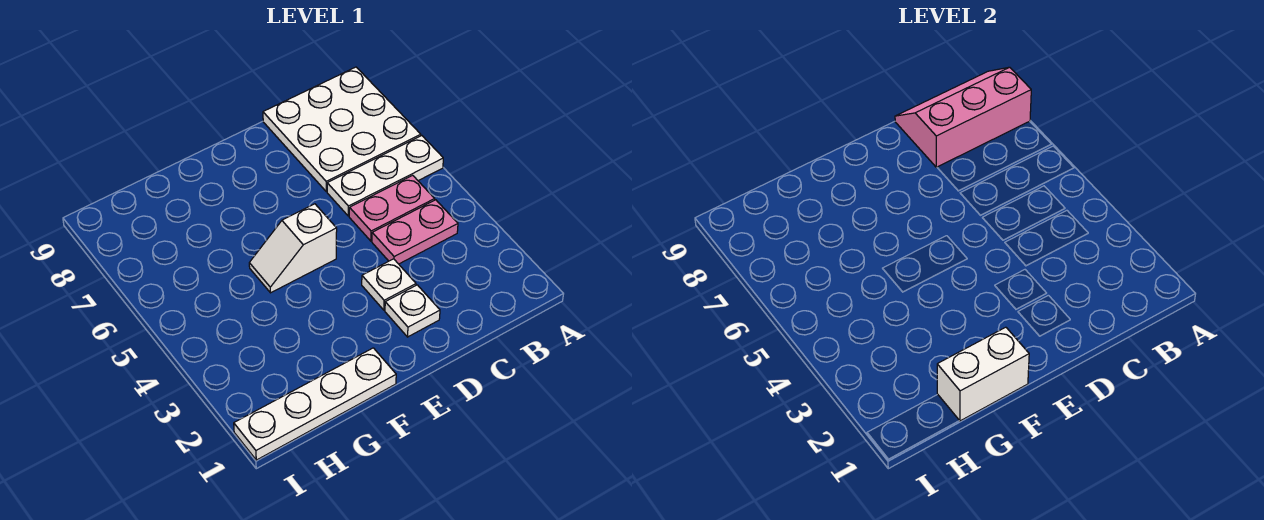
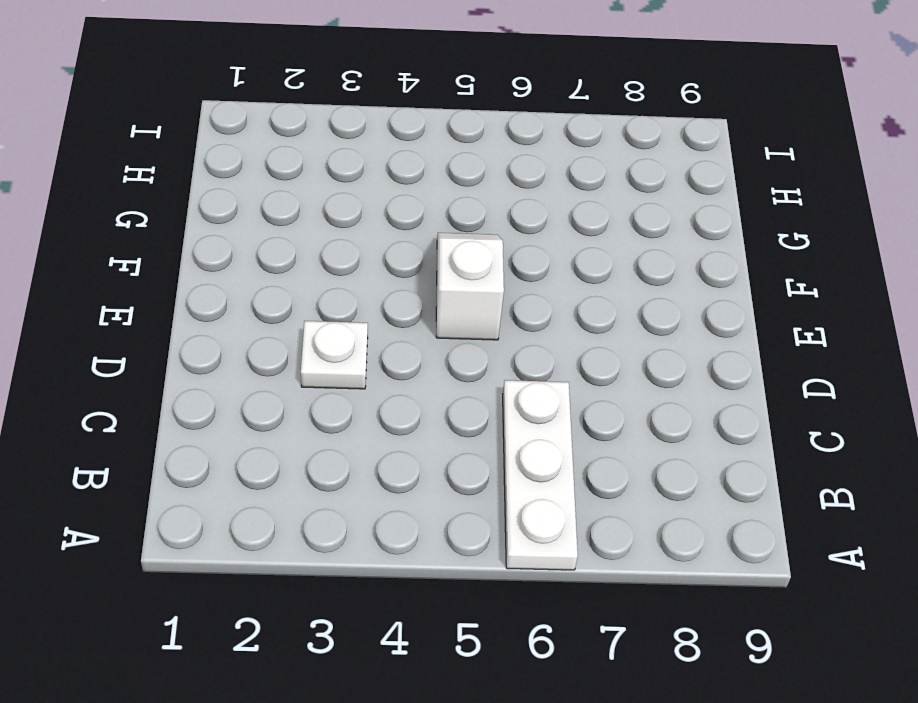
none -> white 3x3 plate [263,67,421,191]
none -> pink 1x2 plate [372,200,458,264]

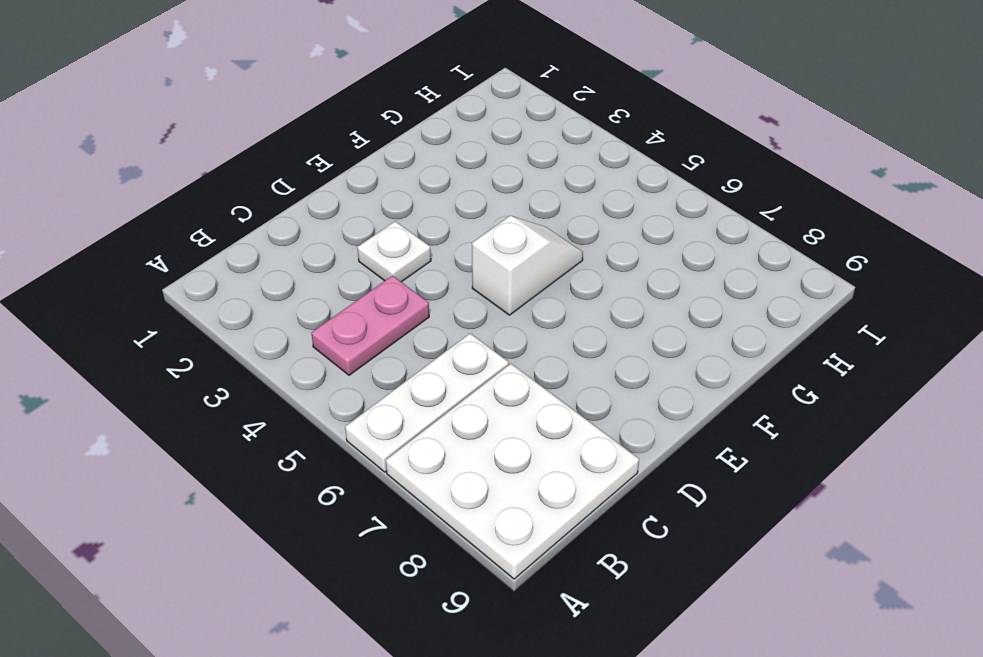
none -> pink 1x2 plate [349,175,435,241]
none -> white 1x1 plate [385,285,440,337]

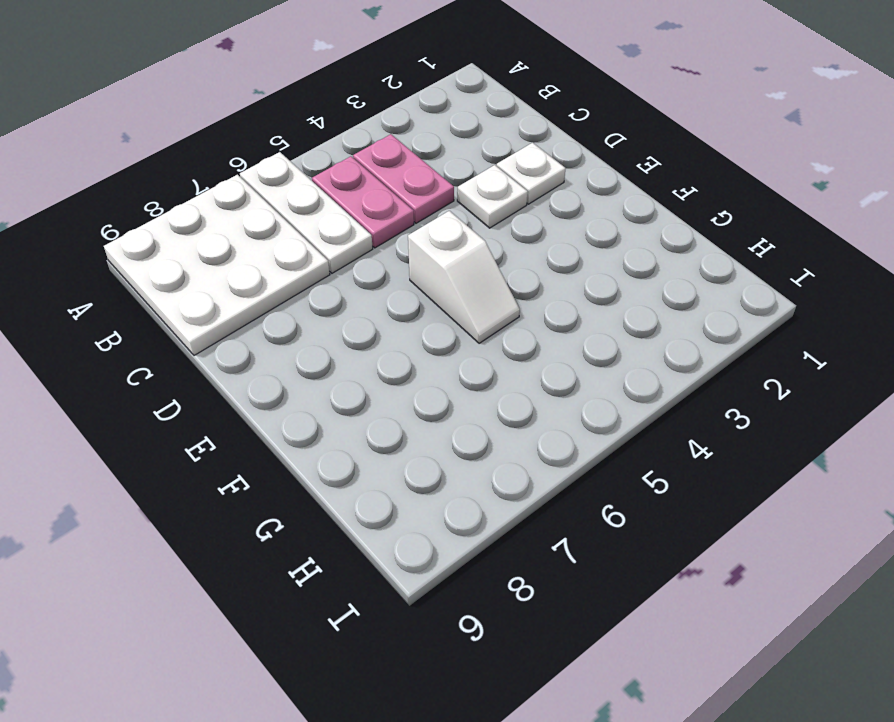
none -> white 1x4 plate [234,348,396,460]
none -> pink 2x3 slope [895,67,1031,167]

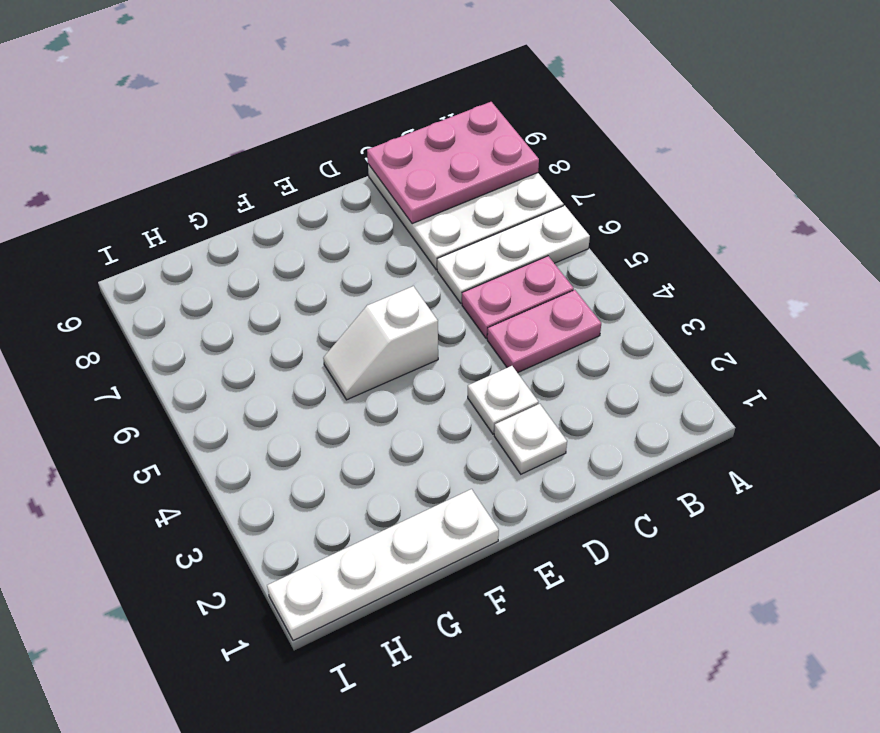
pink 2x3 plate [367,102,539,224] -> pink 2x3 slope [895,67,1031,167]
none -> white 1x2 brick [937,327,1029,421]

